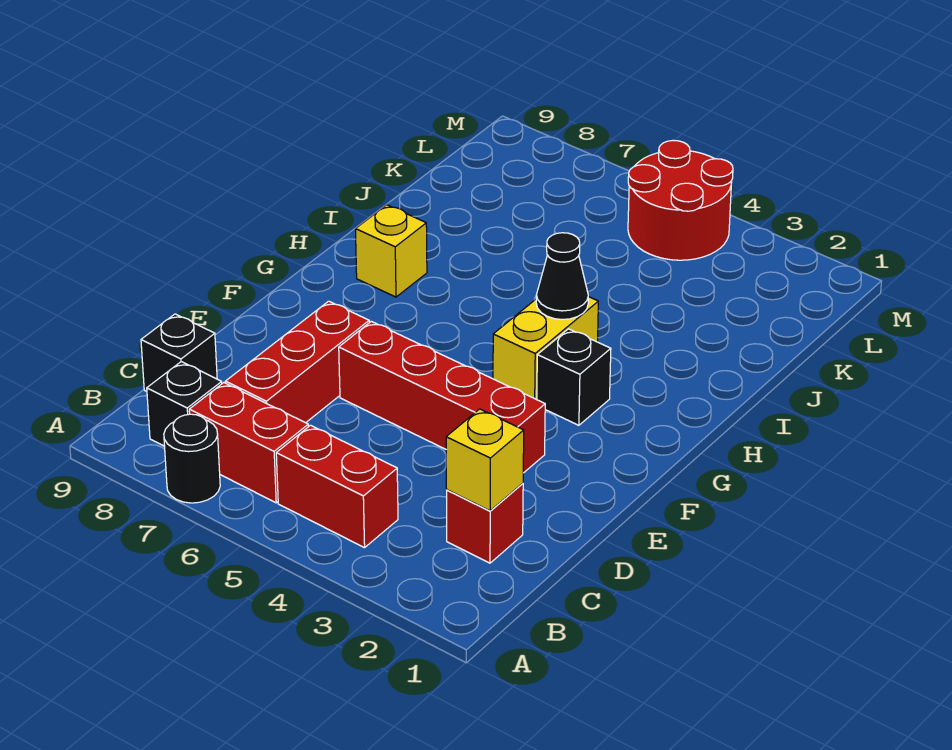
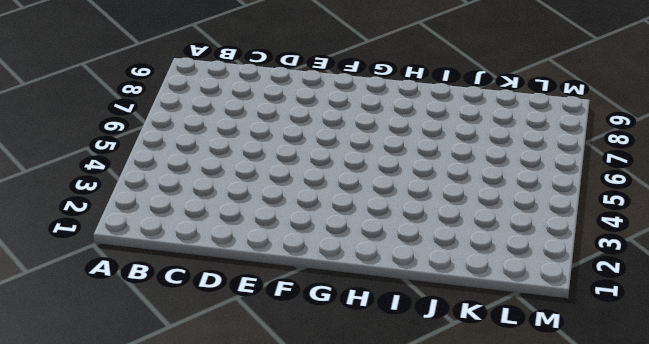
none -> black 1x1 round brick [164,414,220,503]
none -> red 1x2 brick [276,425,398,548]
none -> red 1x2 brick [189,383,308,503]

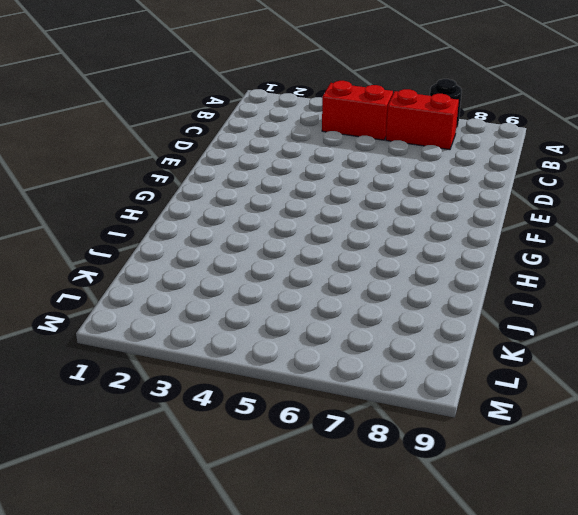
none -> black 1x1 brick [147,362,222,446]
none -> red 1x1 brick [447,483,523,563]
none -> red 1x3 brick [226,301,369,423]

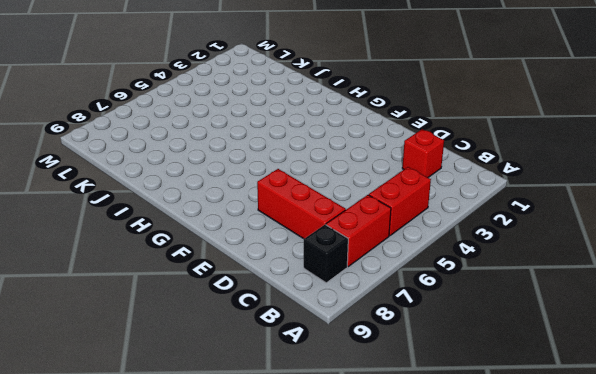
none -> black 1x1 round brick [164,414,220,503]
none -> black 1x1 brick [141,314,217,391]
none -> red 1x4 brick [339,321,545,473]

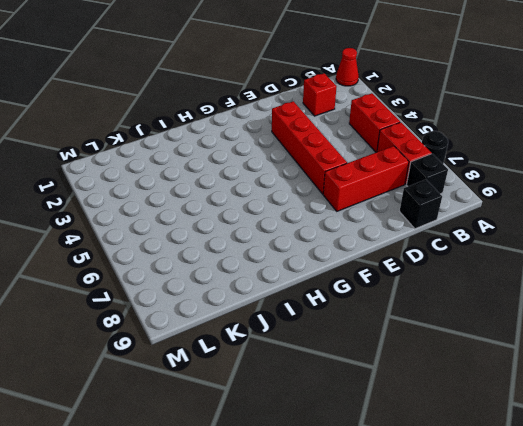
red 1x1 cone [336,48,359,86] -> none
none -> black 1x1 brick [537,329,611,425]
none -> yellow 1x2 brick [493,297,598,400]
none -> yellow 1x1 brick [355,205,427,297]

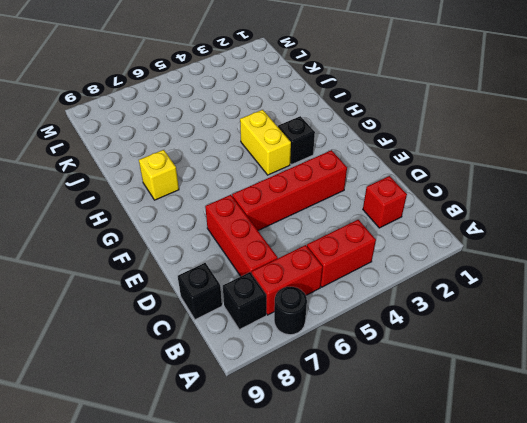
none -> red 2x2 round brick [628,140,733,260]
none -> yellow 1x1 brick [446,409,524,511]
none -> black 1x1 cone [536,233,588,320]

